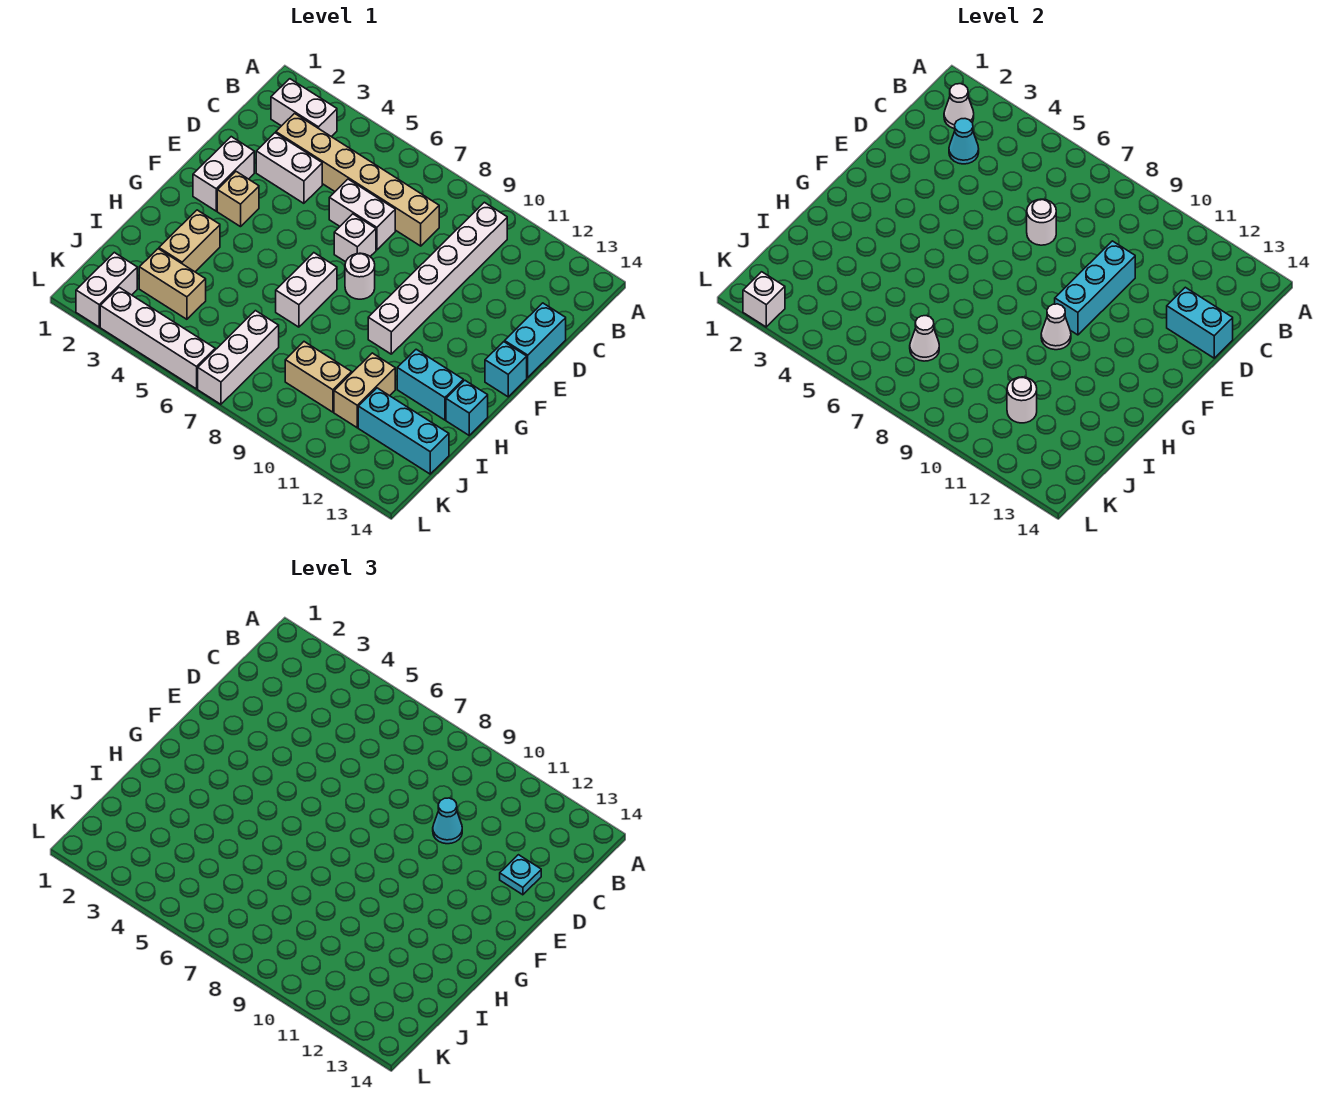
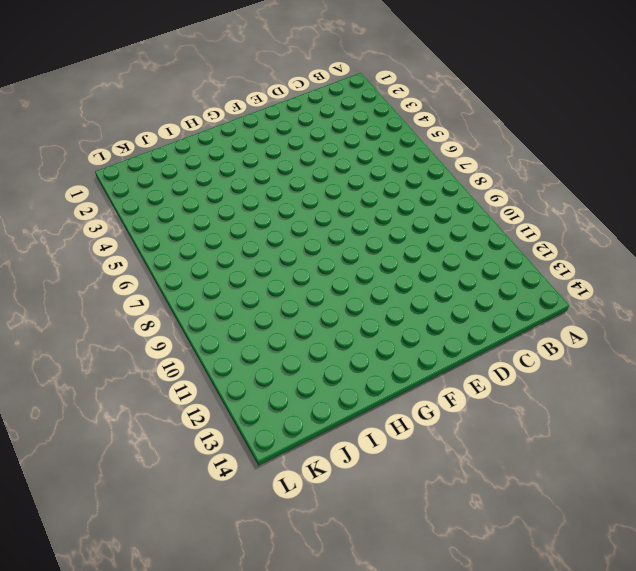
none -> white 1x2 brick [271,79,337,137]
none -> white 1x6 brick [368,202,507,354]
none -> tan 1x6 brick [276,113,439,246]
none -> white 1x2 brick [256,133,322,203]

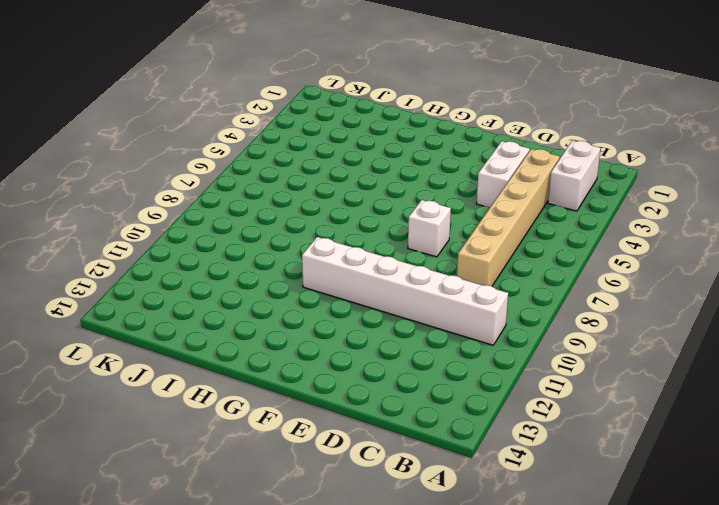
none -> white 1x2 brick [329,179,395,250]
none -> cyan 1x2 brick [505,303,566,377]
none -> white 1x2 brick [193,137,254,211]
none -> tan 1x1 brick [217,172,259,227]

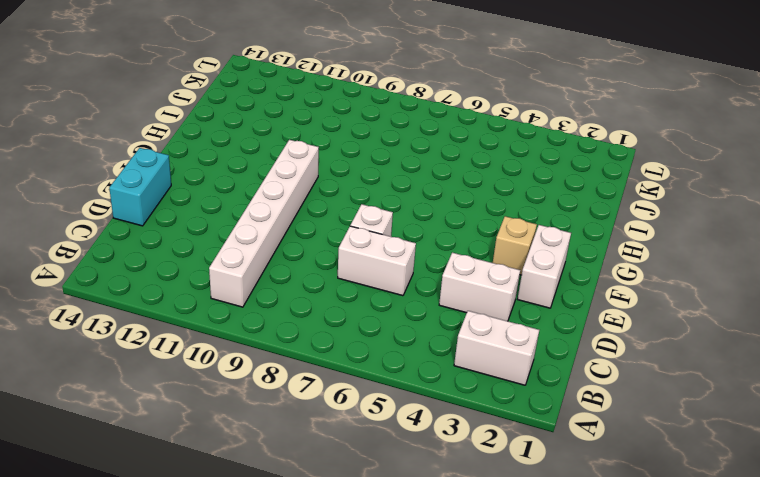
none -> tan 1x6 brick [276,113,439,246]
none -> white 1x1 round brick [345,253,375,299]
none -> cyan 1x1 brick [485,342,527,397]
none -> white 1x2 brick [276,253,337,327]

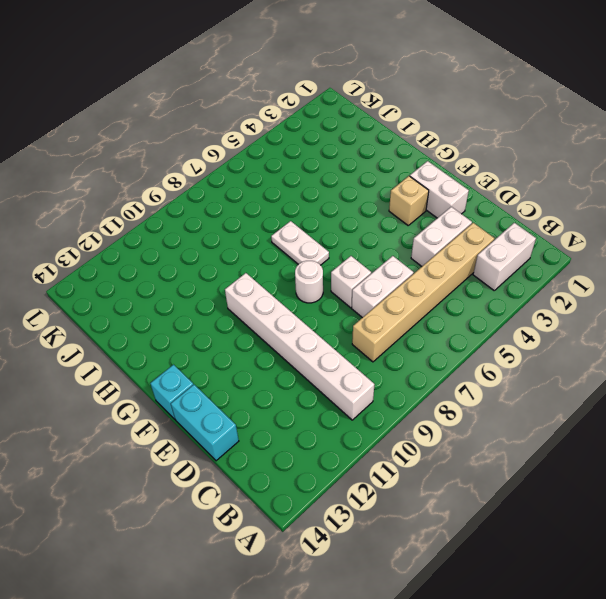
white 1x2 plate [271,221,329,265] -> white 1x2 brick [276,253,337,327]
none -> tan 1x2 brick [159,210,220,272]
none -> cyan 1x2 brick [397,349,463,420]
none -> cyan 1x1 brick [446,380,488,435]
none -> tan 1x2 brick [334,353,395,428]

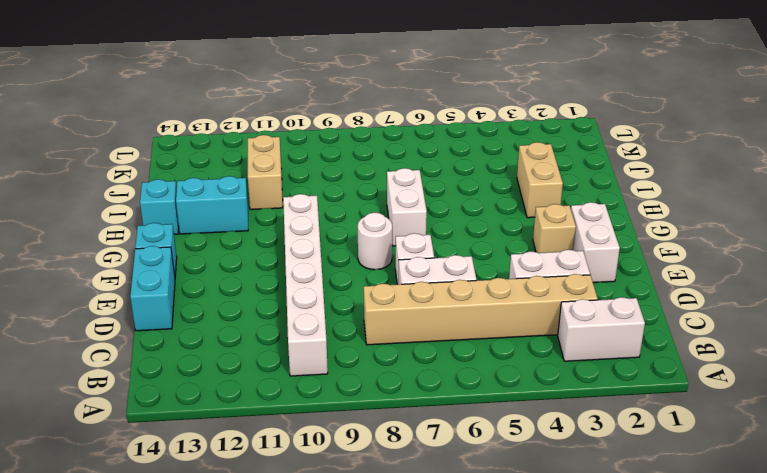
none -> tan 1x2 brick [139,249,206,319]
none -> white 1x3 brick [198,311,279,404]
none -> tan 1x2 brick [285,342,352,412]
none -> cyan 1x3 brick [358,388,449,474]

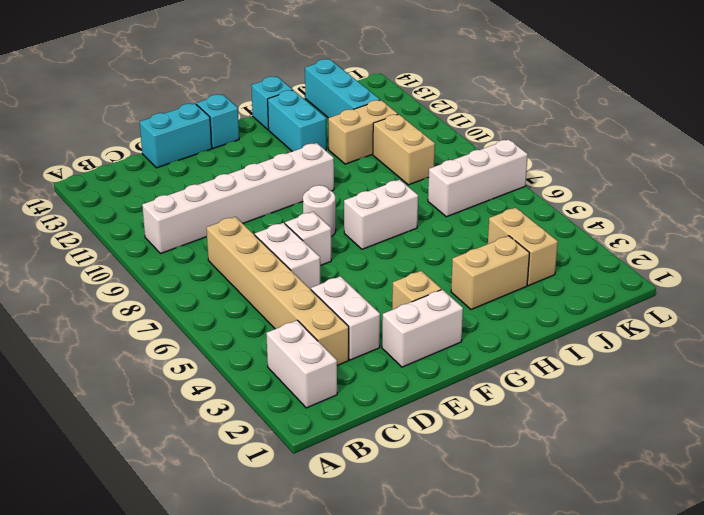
none -> white 1x2 brick [76,252,137,327]
none -> white 1x4 brick [100,287,215,389]
none -> white 1x1 cone [944,84,974,129]
none -> cyan 1x1 cone [949,119,979,164]

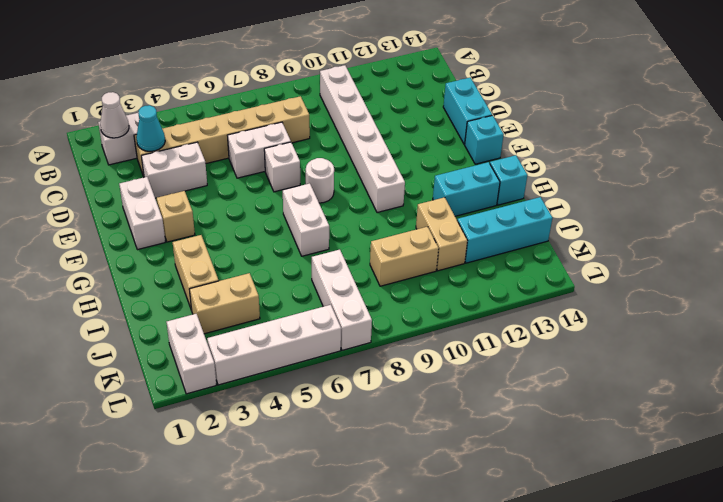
none -> white 1x1 round brick [1027,199,1056,245]
none -> cyan 1x3 brick [1055,241,1135,335]
none -> cyan 1x2 brick [1167,287,1233,358]
none -> white 1x1 cone [1041,304,1071,350]

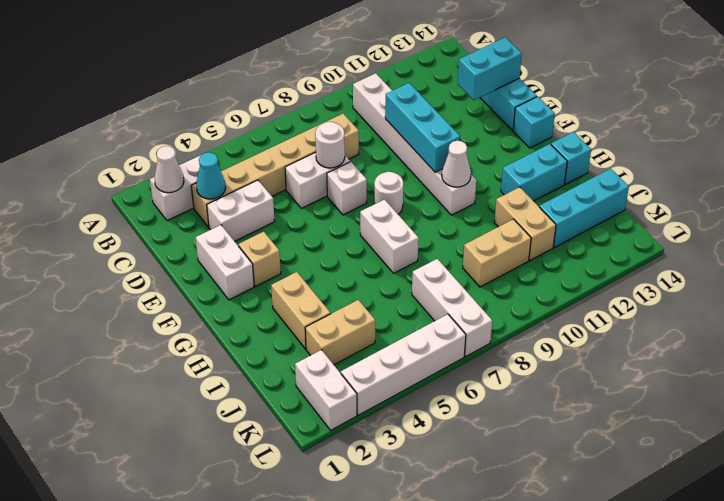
none -> white 1x1 cone [910,316,939,361]
none -> white 1x1 round brick [1007,377,1037,423]
none -> white 1x1 brick [743,272,785,327]
none -> cyan 1x1 cone [433,798,462,844]

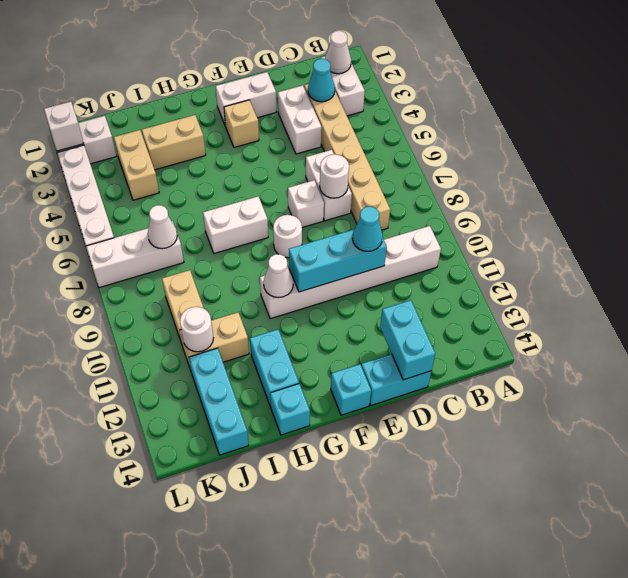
none -> cyan 1x1 plate [500,855,541,895]

